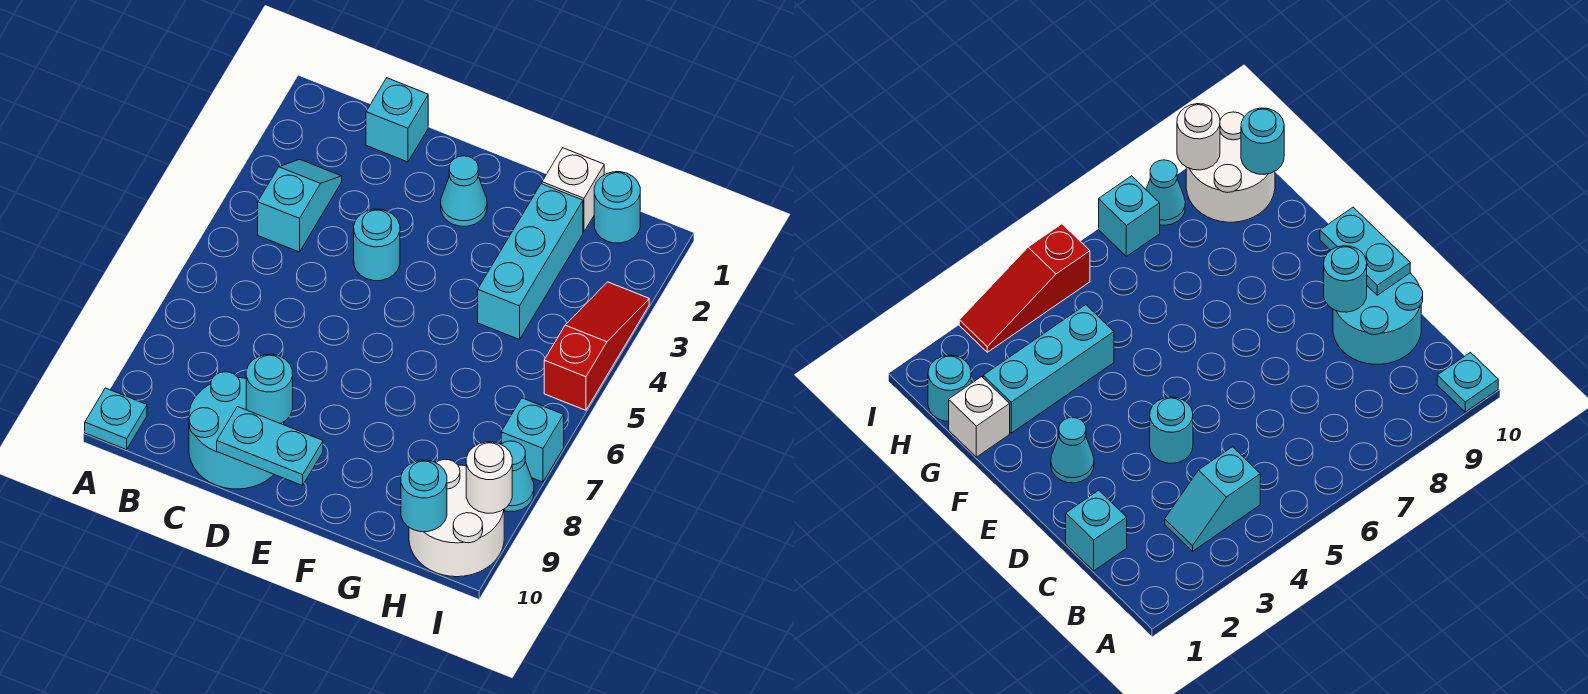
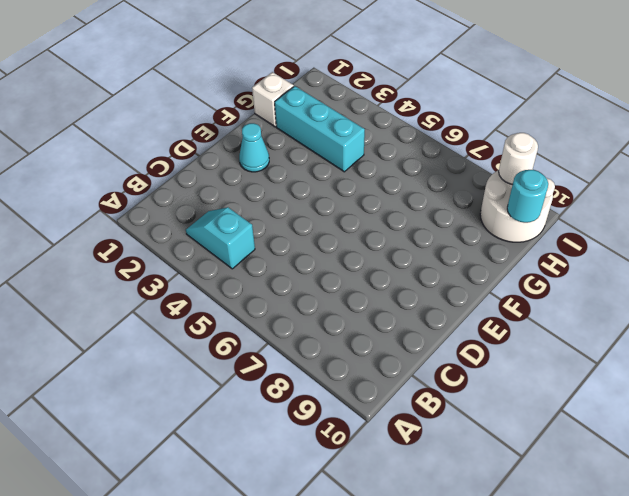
none -> cyan 1x1 plate [85,388,147,450]
none -> cyan 1x1 brick [366,78,428,162]
none -> cyan 2x2 round brick [189,372,284,489]

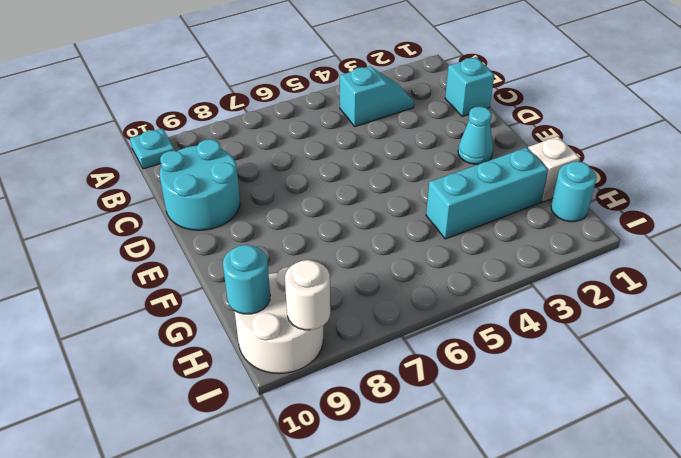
none -> cyan 1x1 round brick [354,209,400,281]
none -> red 1x3 slope [544,282,649,410]
none -> cyan 1x1 brick [501,398,564,482]

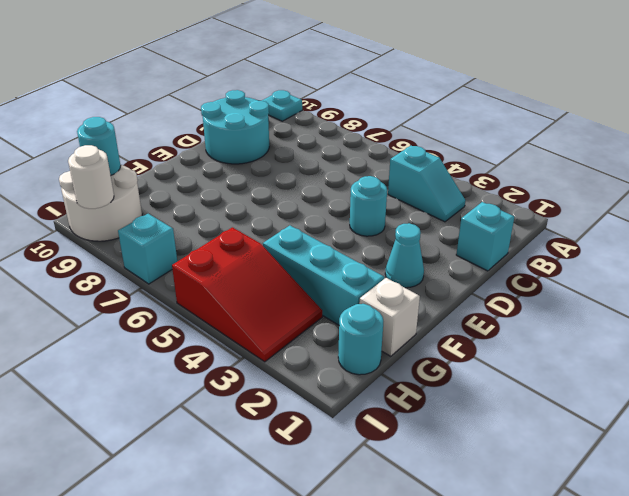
red 2x3 slope [172,227,322,362] -> red 1x3 slope [544,282,649,410]
none -> cyan 1x1 cone [501,441,534,512]
none -> cyan 1x1 round brick [246,354,293,424]
none -> cyan 1x2 plate [217,407,323,486]

